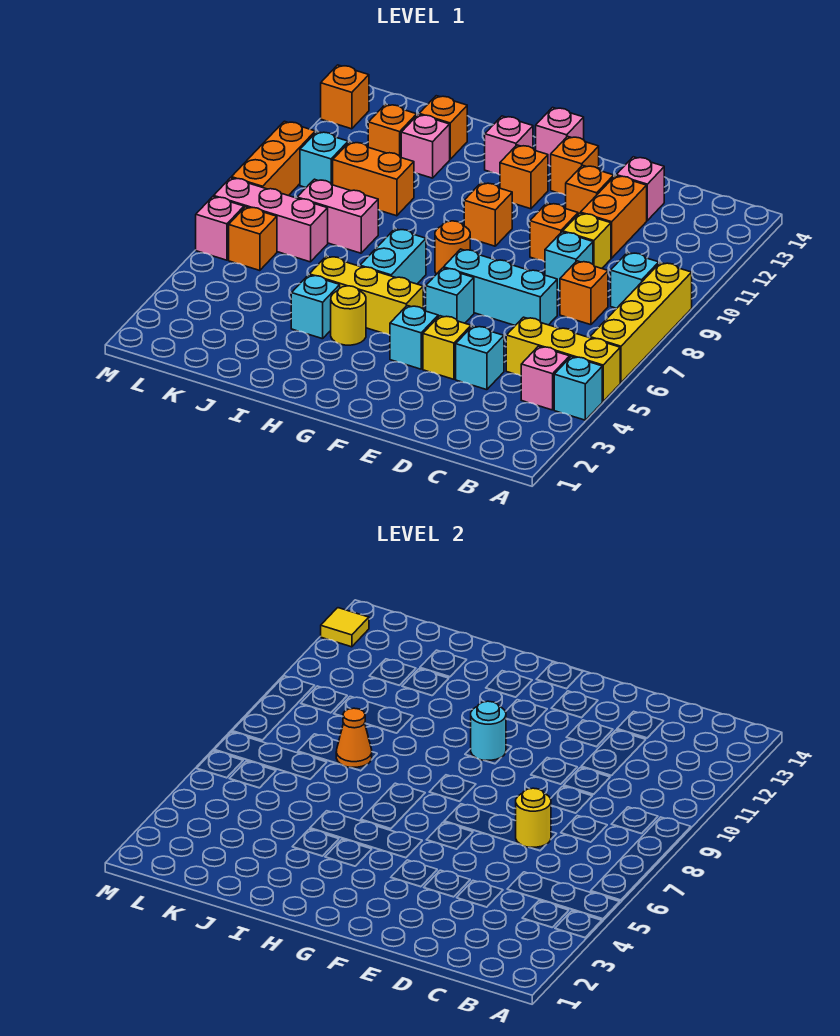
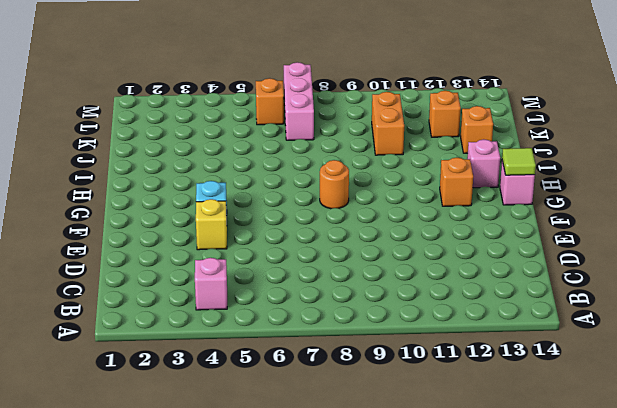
lime 1x1 tile [502,148,536,175] -> none
none -> cyan 1x1 brick [554,356,602,420]
none -> yellow 1x3 brick [506,317,620,401]
none -> yellow 1x4 brick [590,263,692,383]
none -> cyan 1x1 brick [611,252,659,308]

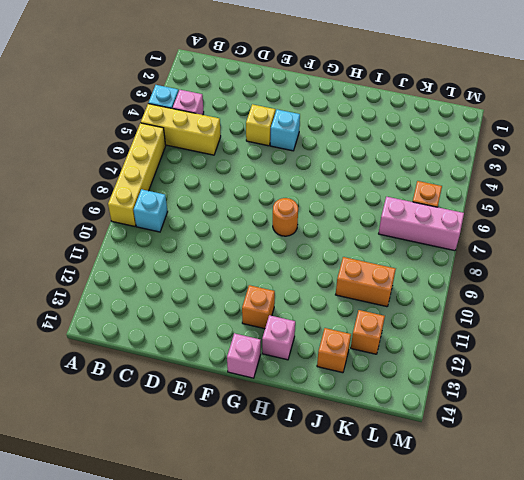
none -> orange 1x1 brick [560,261,608,325]
none -> cyan 1x1 brick [456,326,504,390]
none -> cyan 1x3 brick [444,249,557,325]
none -> cyan 1x1 brick [545,232,593,291]

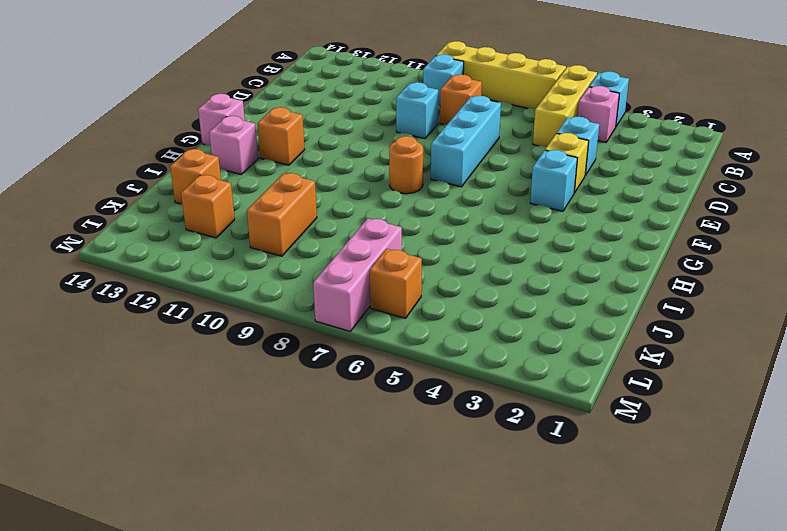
none -> yellow 1x1 brick [563,213,611,268]
none -> orange 1x2 brick [581,176,647,258]
none -> pink 1x1 brick [616,157,664,220]
none -> orange 1x1 brick [530,203,578,262]

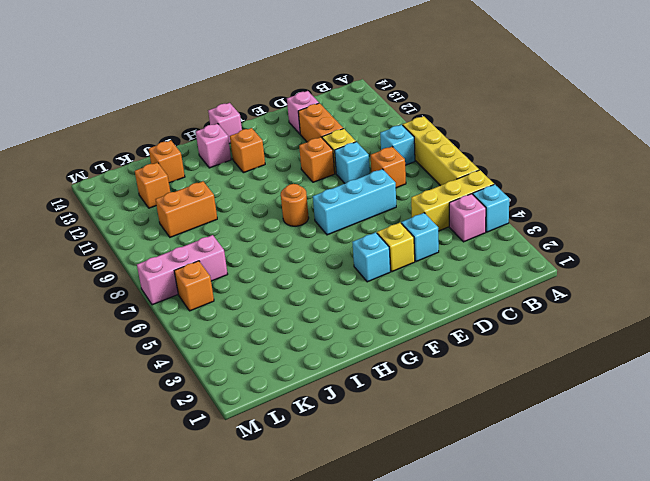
none -> orange 1x1 brick [566,165,614,214]
none -> cyan 1x1 brick [426,268,474,323]
none -> orange 1x1 brick [551,136,599,195]
none -> yellow 1x3 brick [309,256,423,335]

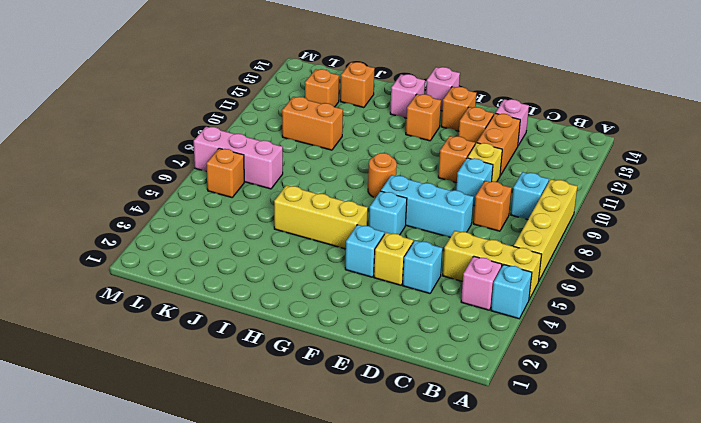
none -> orange 1x1 brick [464,183,512,246]
none -> yellow 1x1 round brick [331,286,366,345]
none -> cyan 1x2 brick [360,229,426,284]
none -> cyan 1x1 brick [291,275,340,339]

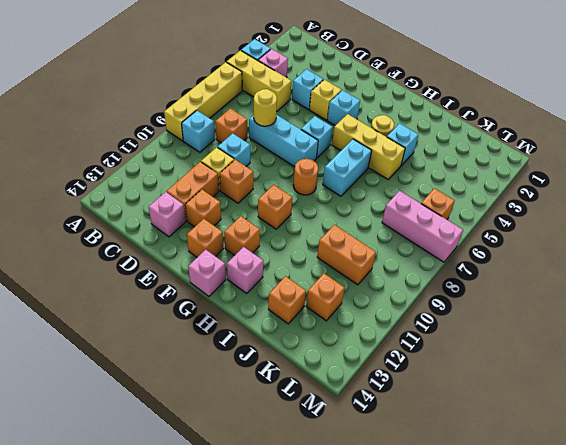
none -> pink 1x2 brick [297,179,378,253]
none -> pink 1x1 brick [401,114,450,178]
none -> cyan 1x1 brick [300,132,348,187]
none -> pink 1x1 brick [196,197,244,260]

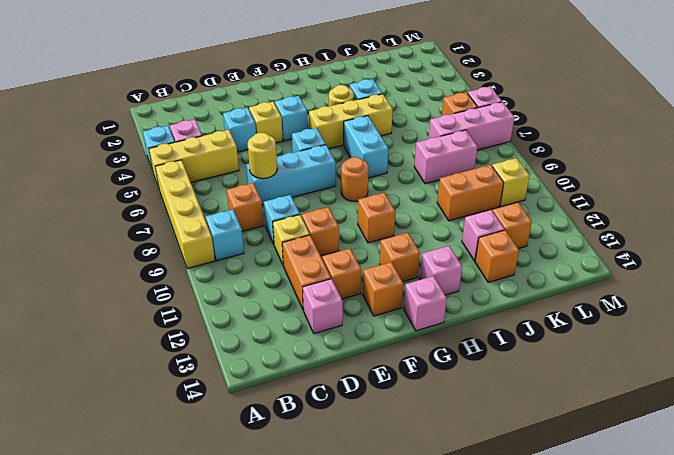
yellow 1x1 brick [492,158,530,207] -> cyan 1x1 brick [300,132,348,187]
none -> orange 1x3 brick [231,121,315,196]
none -> orange 1x1 brick [321,65,369,129]
none -> cyan 1x1 round brick [471,701,506,760]
none -> orange 1x1 cone [336,708,372,767]

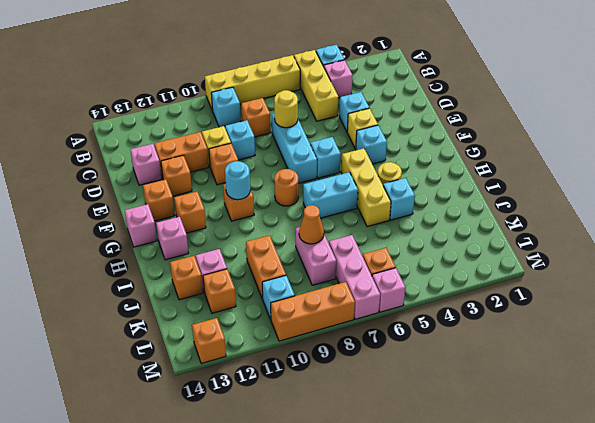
none -> yellow 1x1 tile [321,608,369,647]

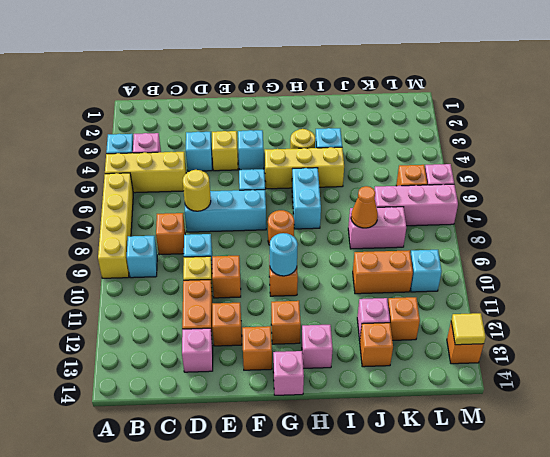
none -> orange 1x3 brick [231,121,315,196]

